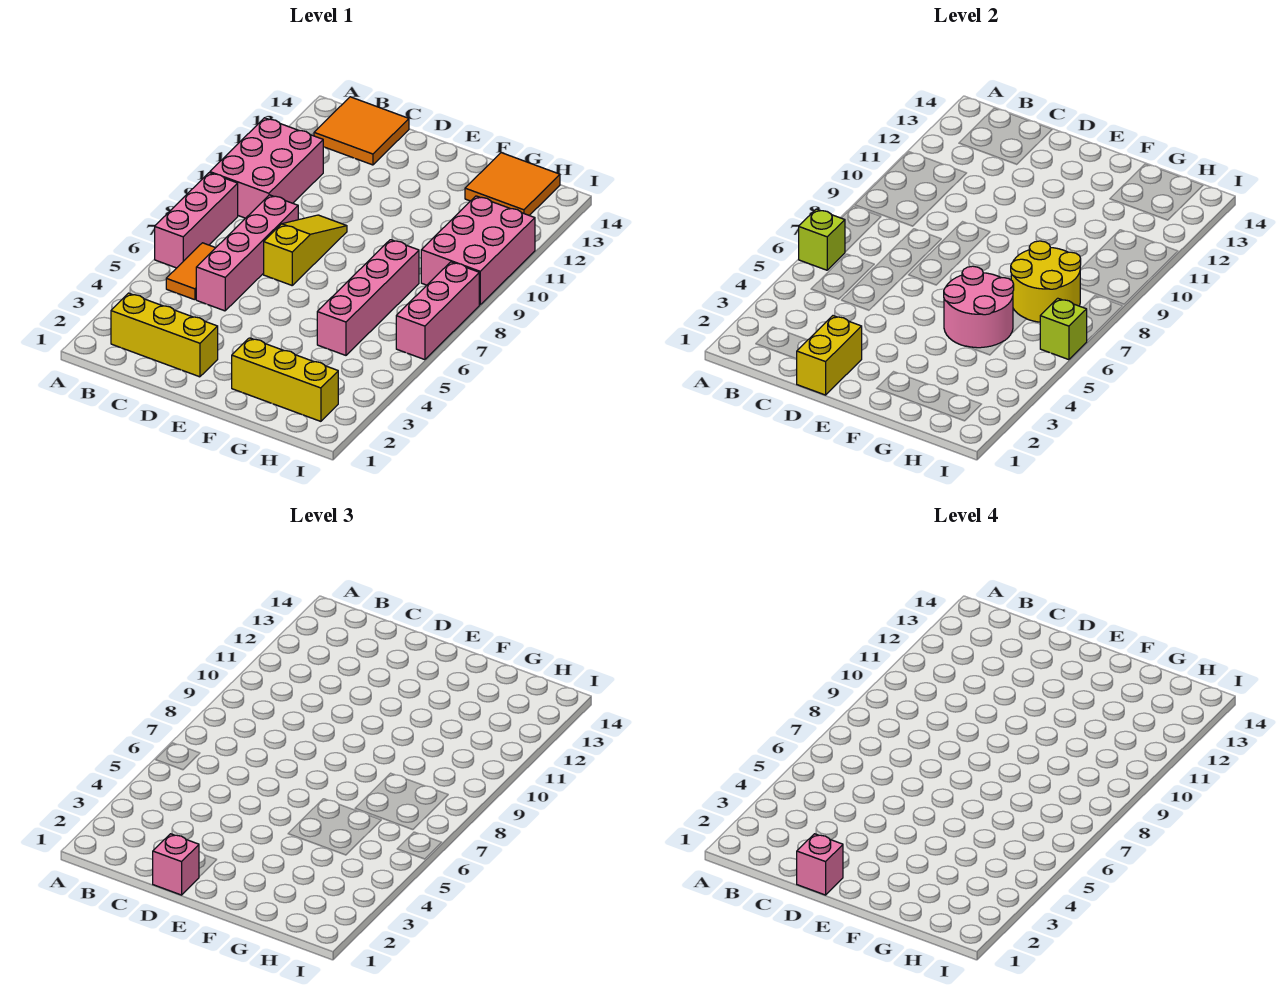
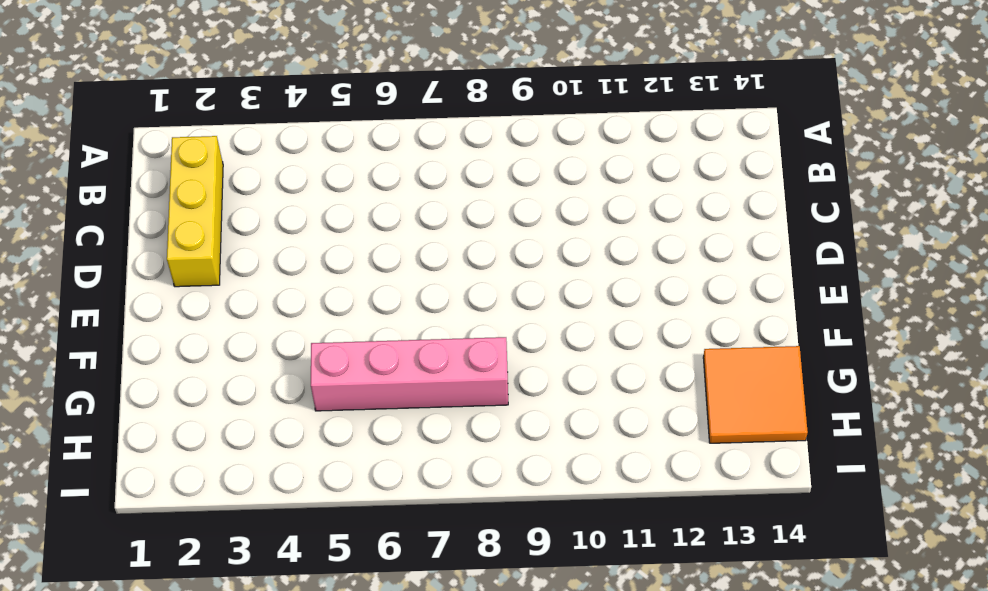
none -> pink 1x3 brick [155,173,238,268]
none -> pink 2x3 brick [210,118,323,218]
none -> orange 1x2 tile [166,243,215,300]

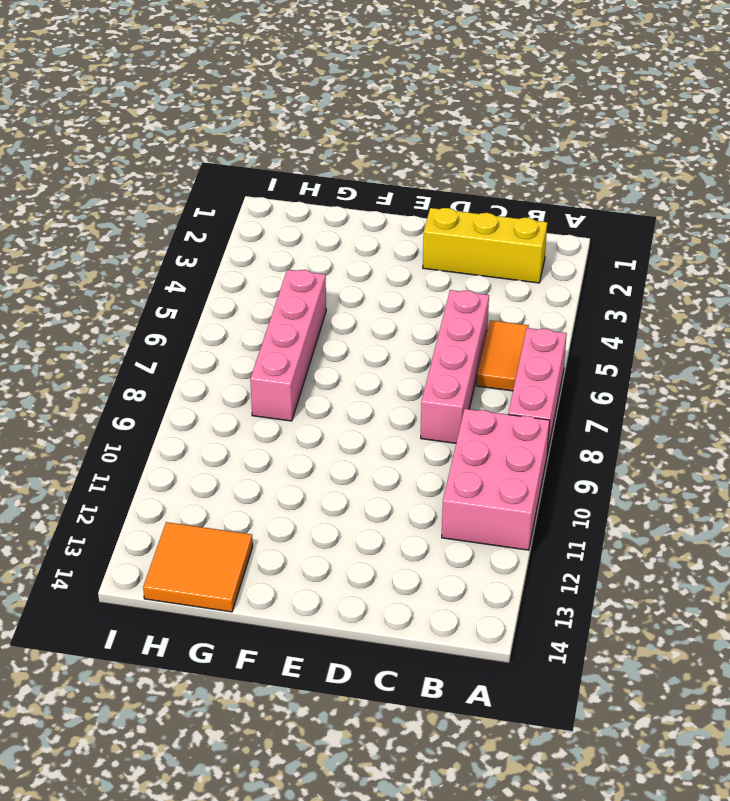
none -> orange 2x2 tile [314,97,409,165]
none -> yellow 1x3 slope [264,215,347,285]
none -> yellow 1x3 brick [232,338,338,421]

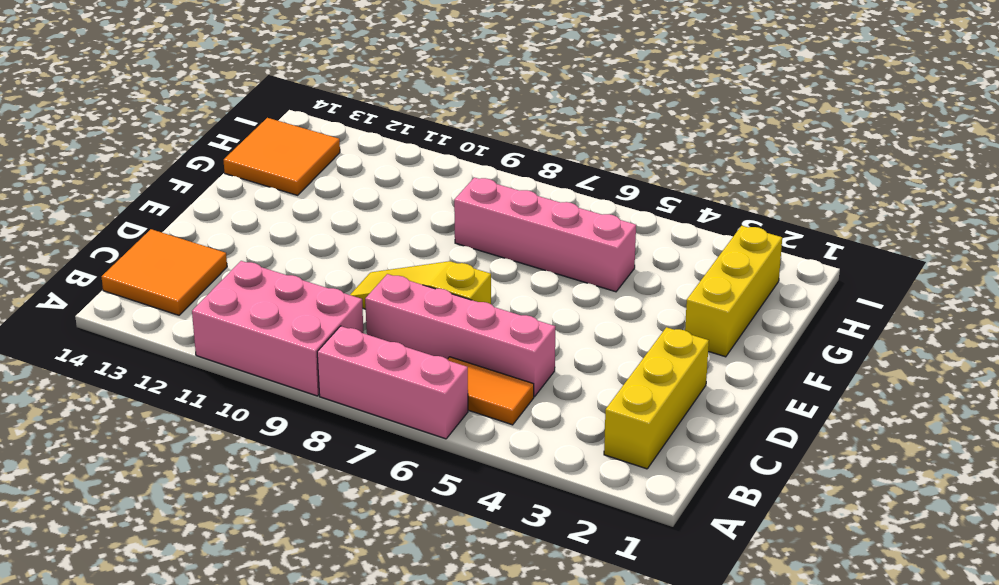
none -> pink 2x3 brick [421,196,535,305]
none -> pink 1x3 brick [396,262,479,360]
none -> lime 1x1 brick [799,209,845,270]

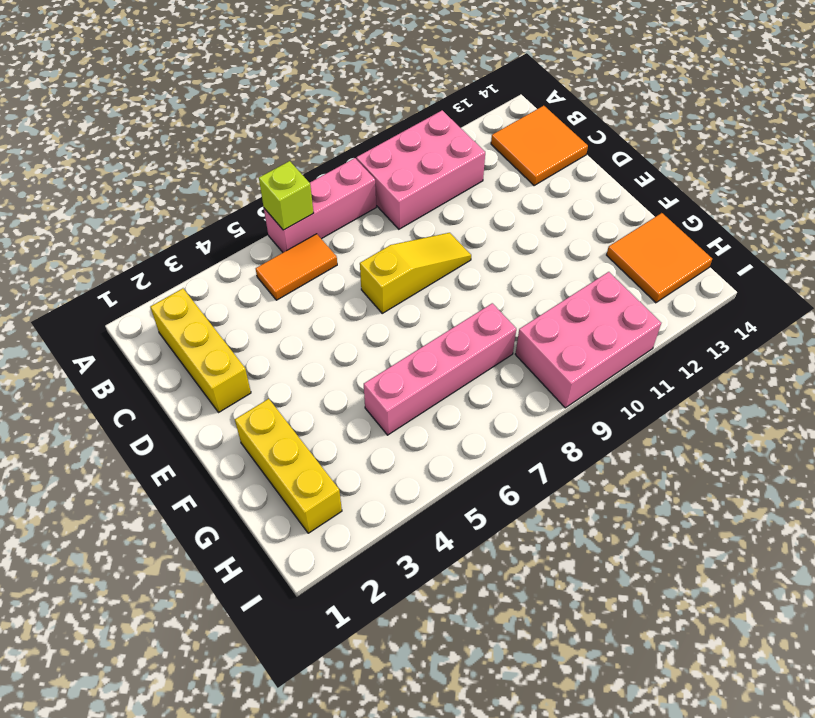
none -> pink 1x4 brick [196,195,298,311]
none -> pink 1x3 brick [396,262,479,360]
none -> yellow 1x2 brick [797,316,862,395]

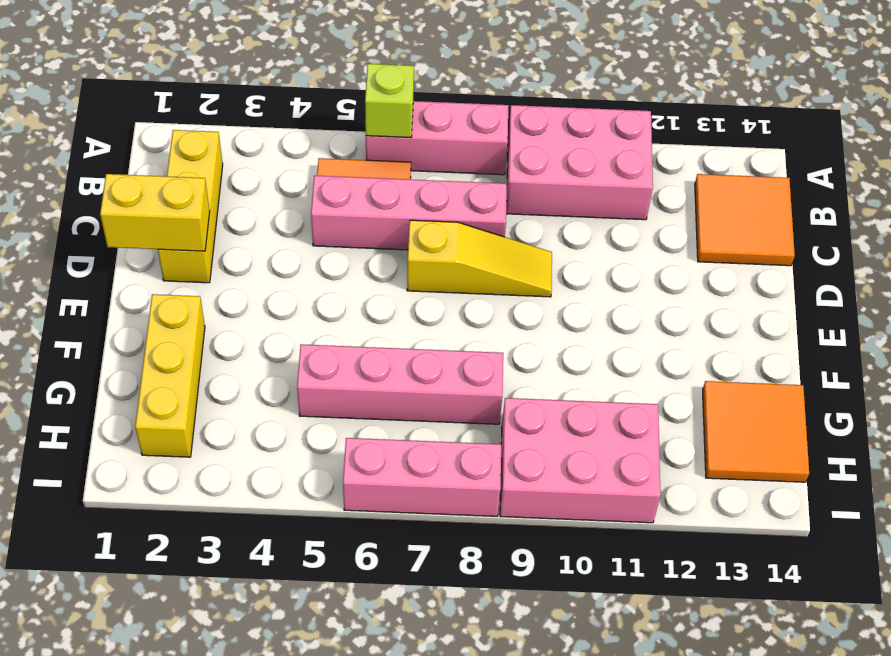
none -> pink 2x2 round brick [944,266,1014,348]
none -> yellow 2x2 round brick [1011,241,1081,322]
none -> lime 1x1 brick [1040,298,1087,360]

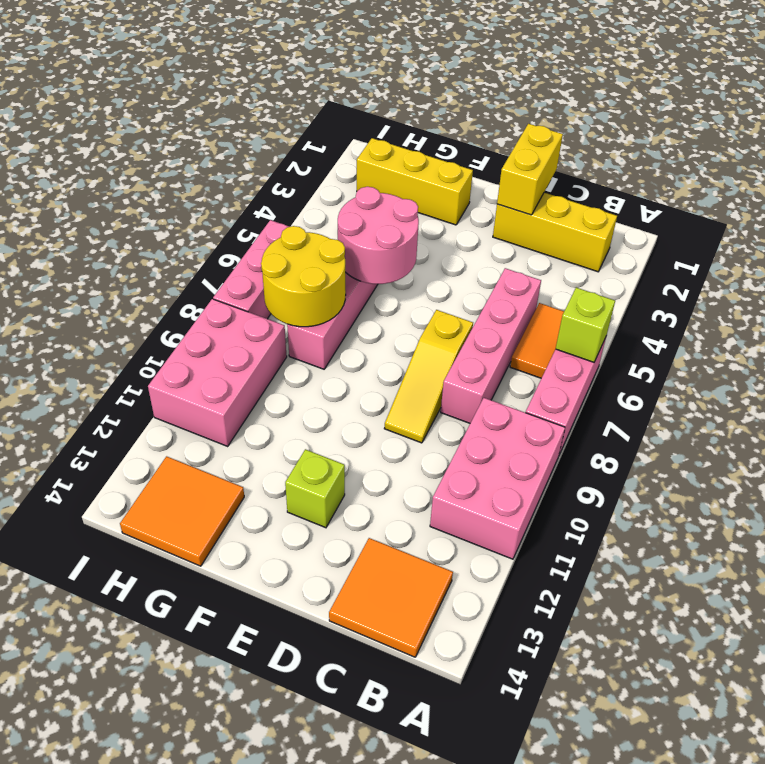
lime 1x1 brick [285,449,345,528] -> lime 1x1 brick moved to [1040,298,1087,360]
none -> pink 1x1 brick [153,834,199,895]
none -> pink 1x1 brick [797,834,843,895]

